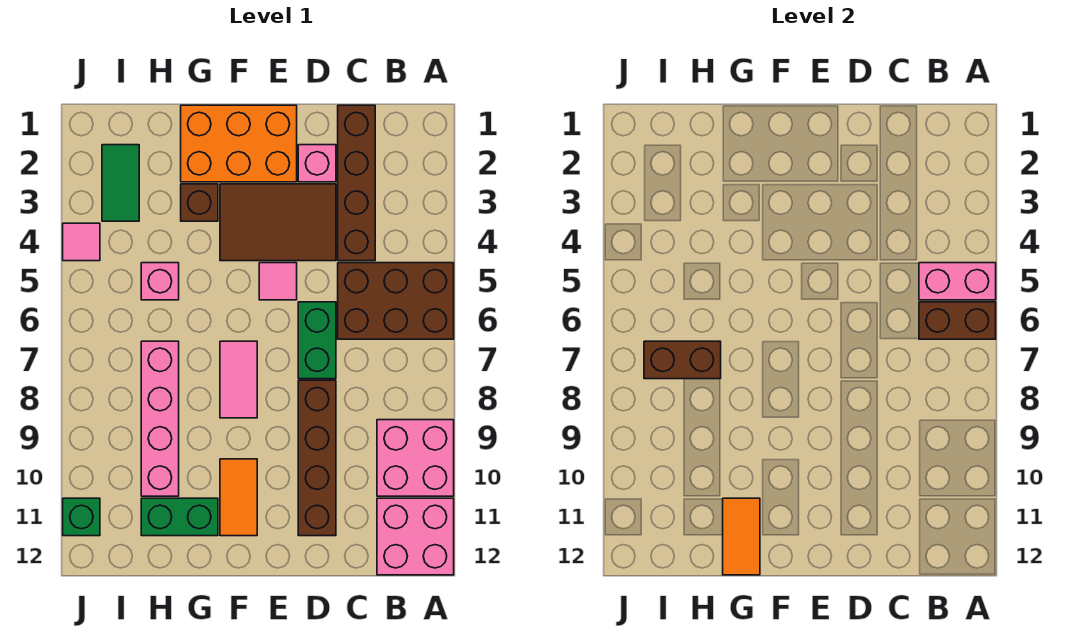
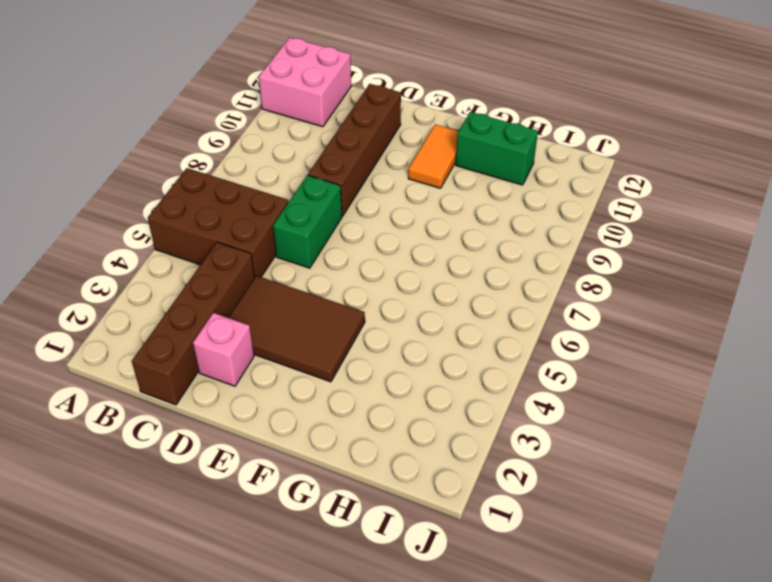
none -> pink 2x2 brick [377,420,454,496]
none -> orange 2x3 brick [181,105,297,182]
none -> pink 1x1 tile [259,263,297,300]

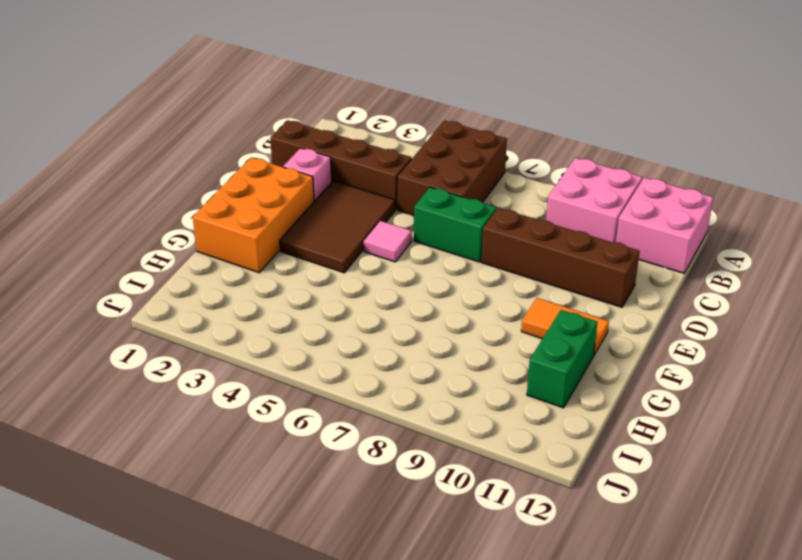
none -> pink 1x2 tile [220,341,257,418]
none -> brown 1x1 brick [181,184,218,221]
none -> pink 1x1 brick [141,263,179,300]

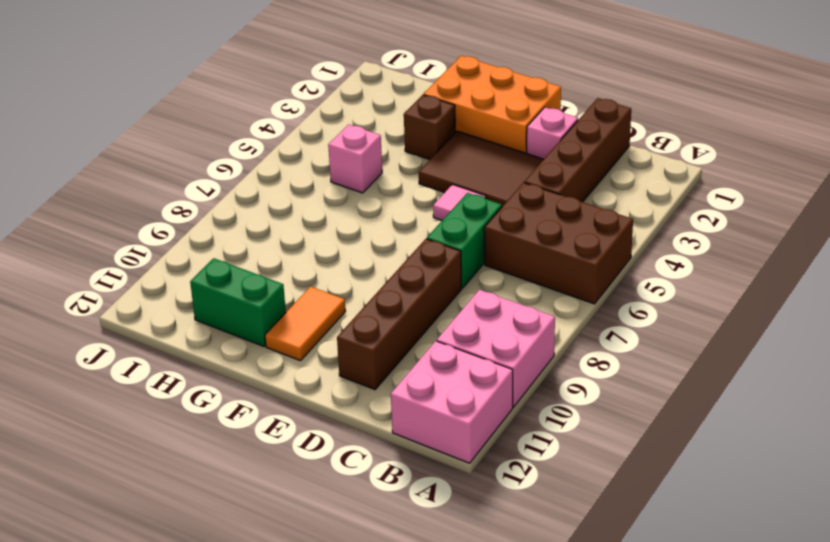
none -> pink 1x2 tile [220,341,257,418]
none -> pink 1x4 brick [141,341,179,496]
none -> green 1x2 tile [102,145,139,221]

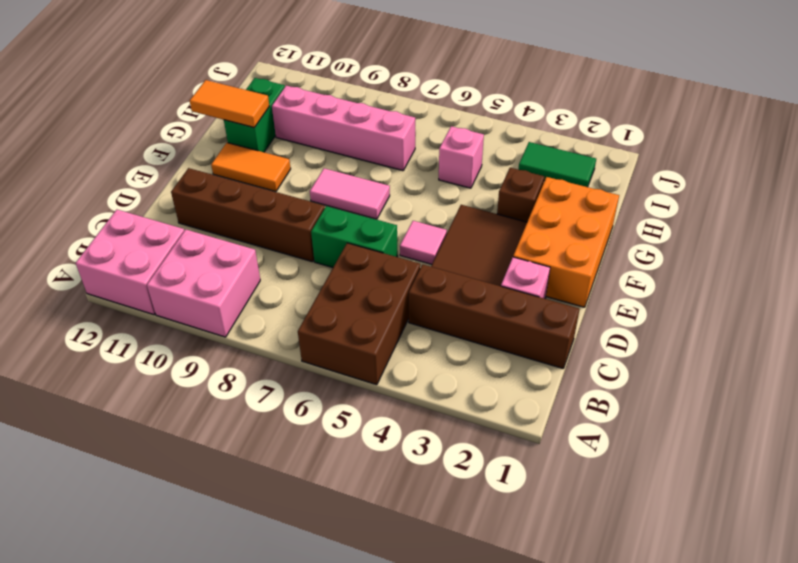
none -> pink 1x1 tile [63,223,100,261]
none -> green 1x1 brick [63,498,100,536]
none -> pink 1x2 brick [919,263,996,300]

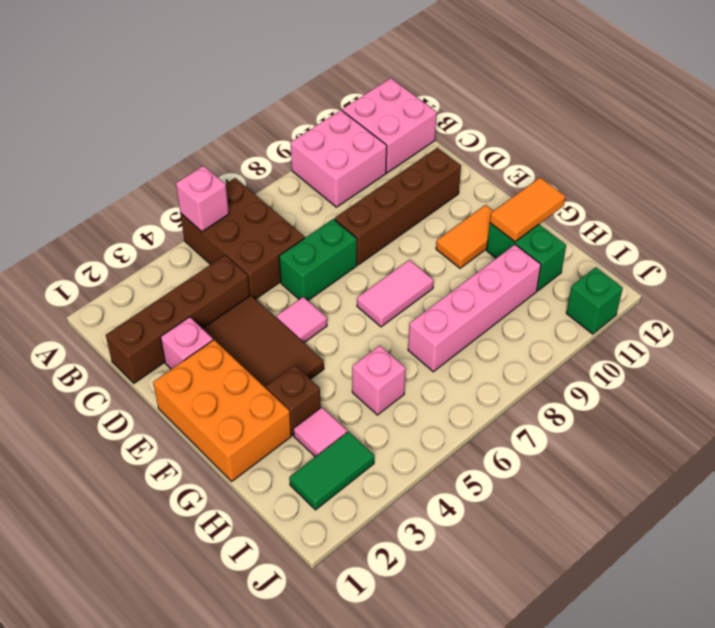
pink 1x1 brick [176,166,229,232] -> pink 1x2 brick [919,263,996,300]
pink 1x1 tile [294,407,347,457] -> pink 1x1 tile moved to [63,223,100,261]
none -> brown 1x2 brick [919,302,996,339]
none -> brown 1x2 brick [644,341,721,379]

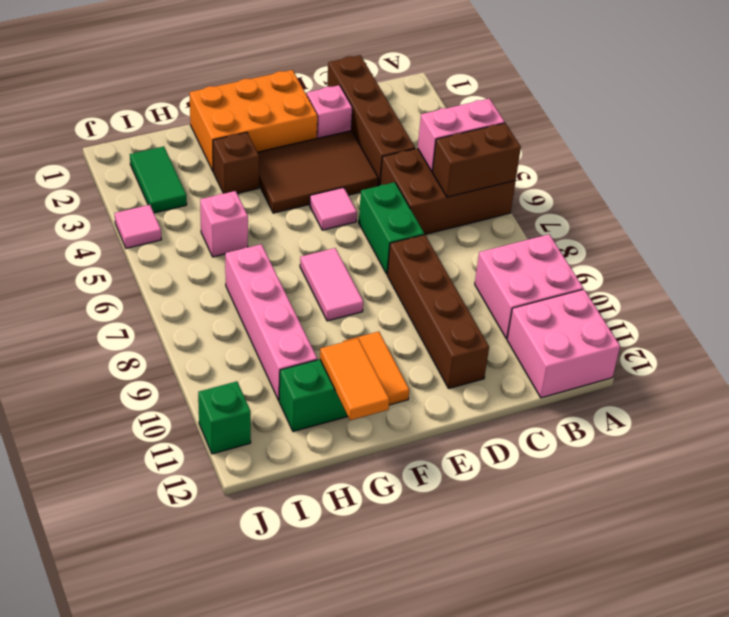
none -> brown 1x2 brick [644,341,721,379]

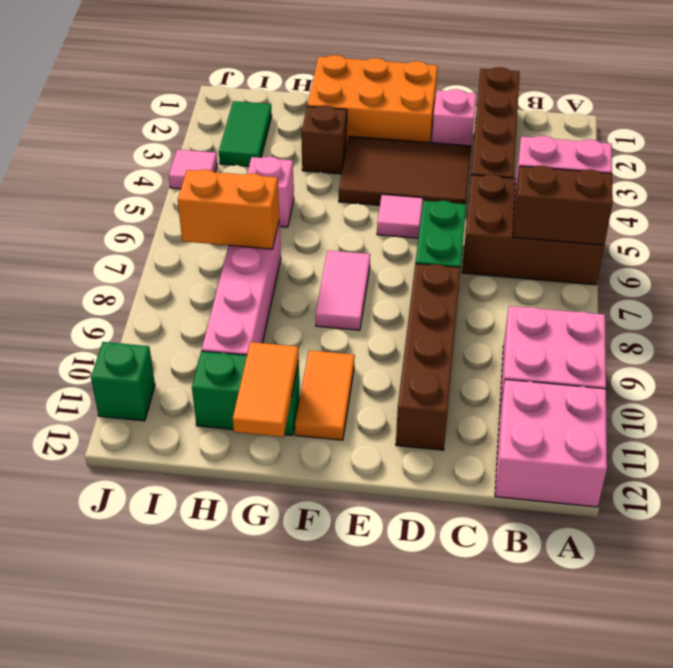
orange 1x2 brick [178,169,279,249] -> brown 1x2 brick [644,341,721,379]

